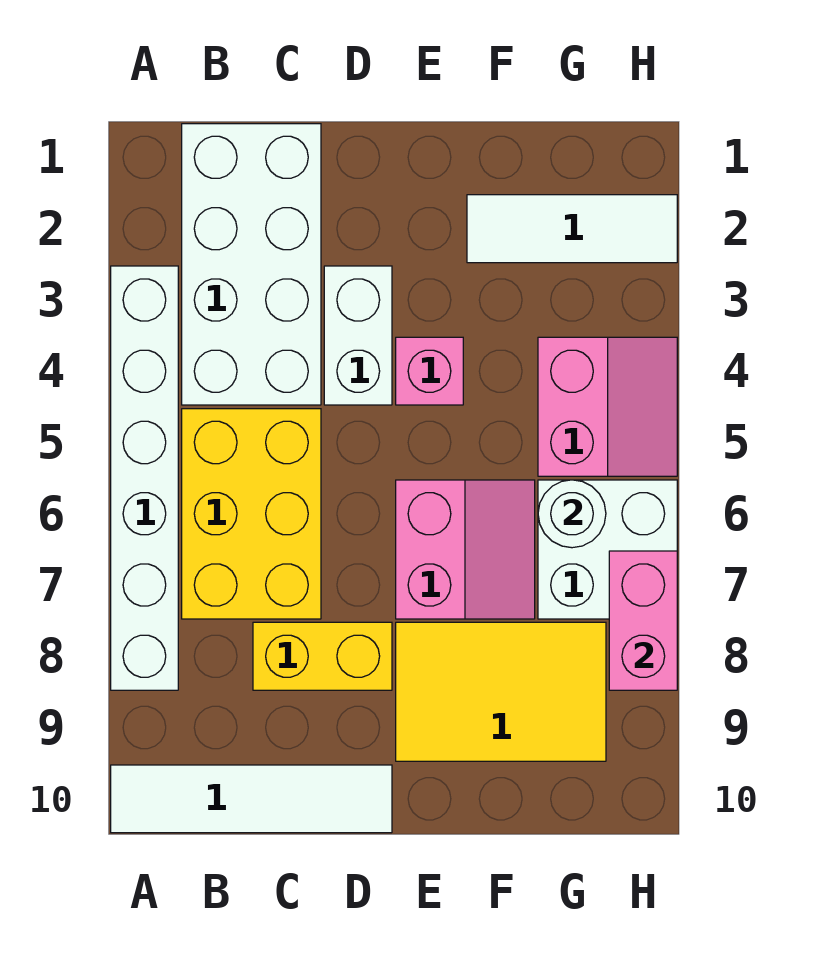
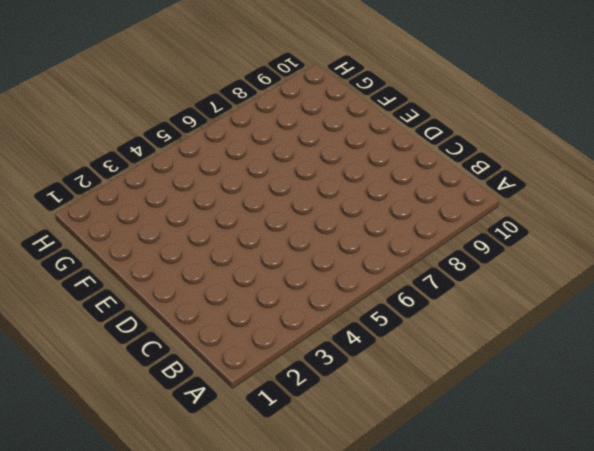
none -> white 1x6 brick [111,266,178,690]
none -> white 1x4 tile [111,765,392,833]
none -> white 2x4 brick [182,124,321,405]

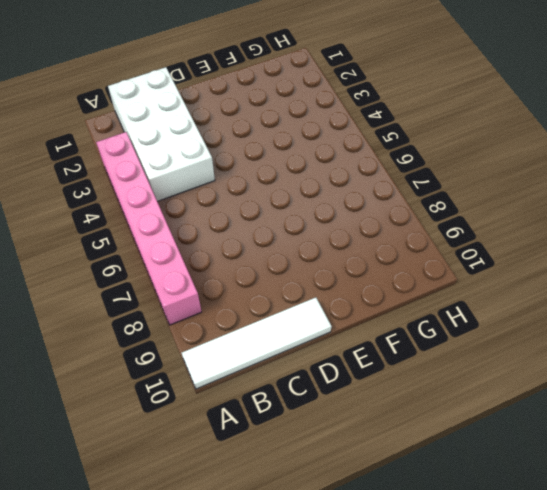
pink 1x6 brick [96,132,202,325] -> white 1x6 brick [111,266,178,690]
none -> yellow 2x3 brick [182,409,321,619]
none -> yellow 1x2 brick [253,622,392,690]
none -> white 1x2 brick [324,266,392,405]

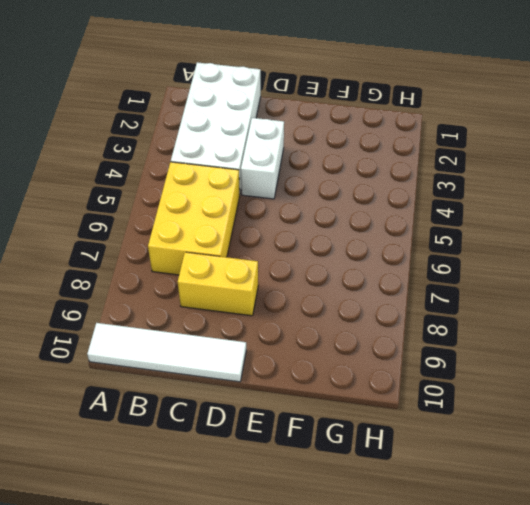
none -> white 1x6 brick [111,266,178,690]
none -> pink 1x1 brick [396,337,463,405]
none -> pink 2x2 slope [396,480,535,619]

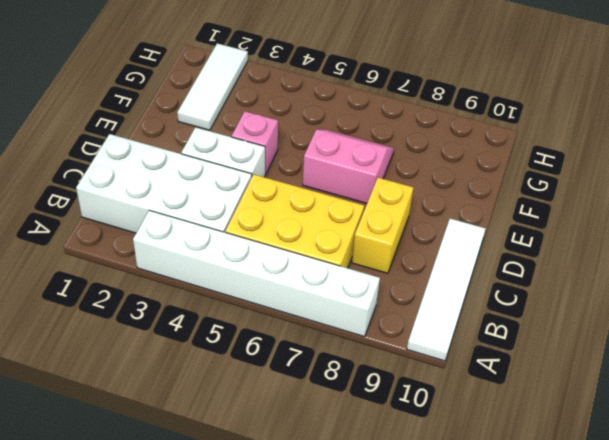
none -> yellow 2x3 tile [396,622,606,761]
none -> pink 2x2 slope [538,337,677,476]
none -> white 2x2 brick [538,480,677,619]

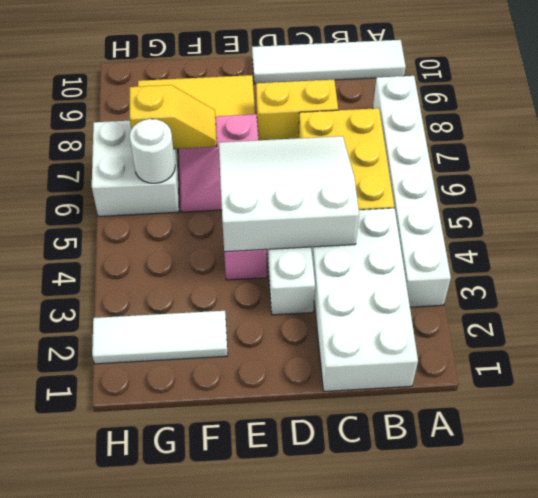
white 3x3 slope [219,136,359,252] -> none
yellow 1x2 slope [130,85,217,149] -> none
none -> pink 2x2 slope [538,337,677,476]
none -> pink 1x2 brick [609,551,677,690]

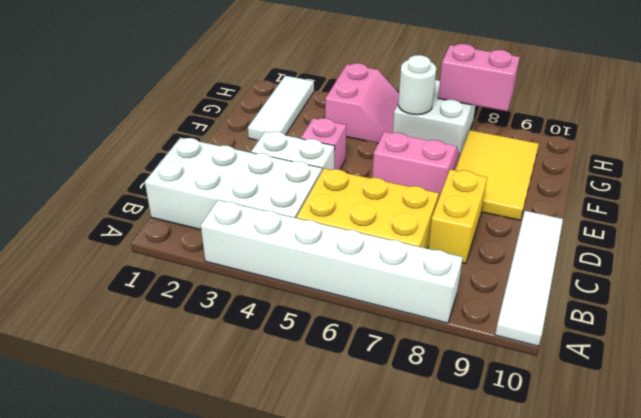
pink 2x2 slope [325,63,399,143] -> pink 2x2 slope turned to [538,337,677,476]

